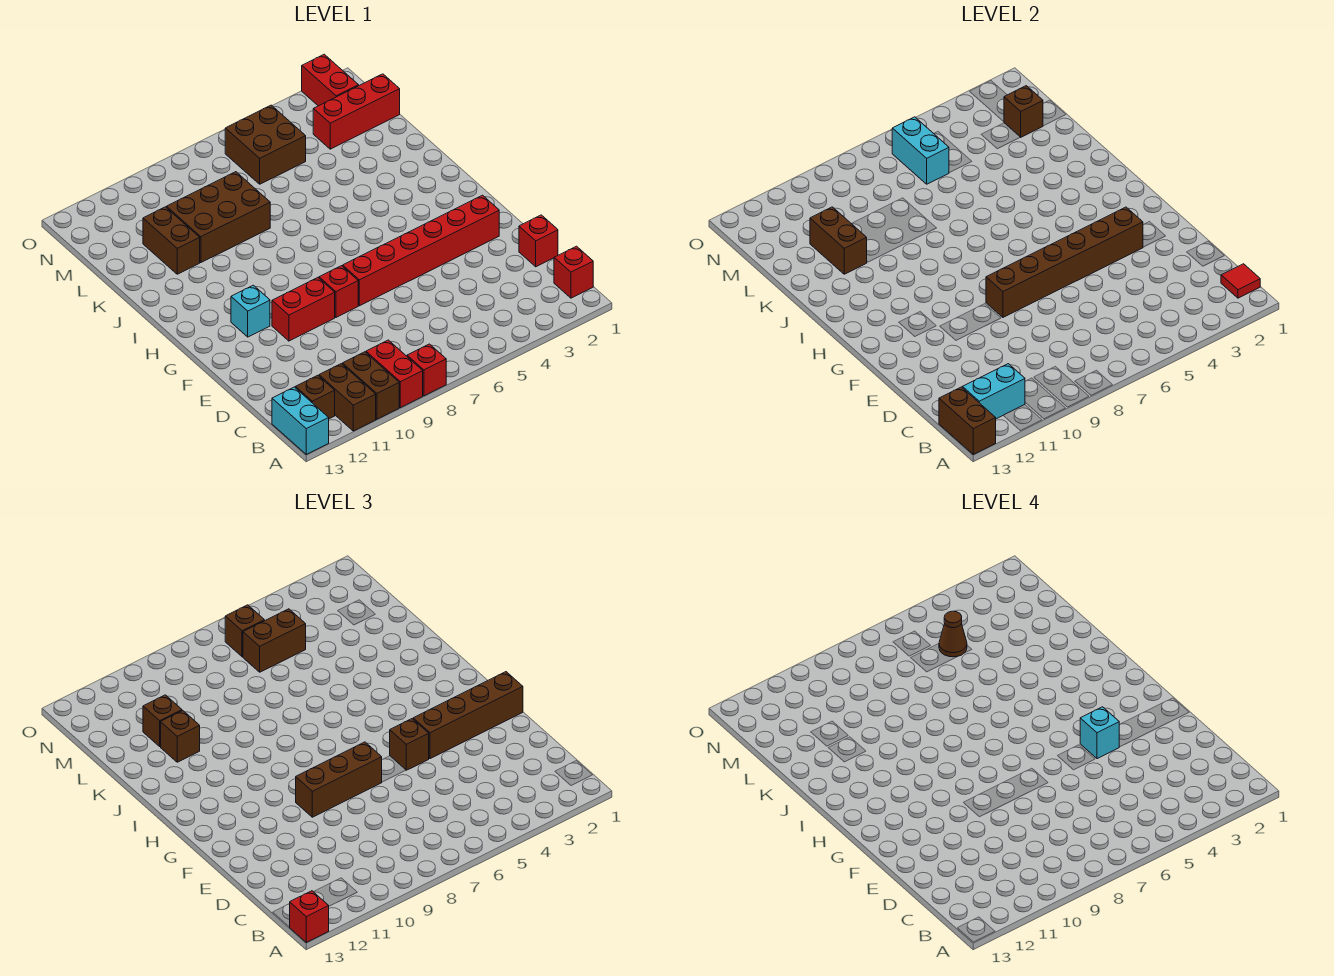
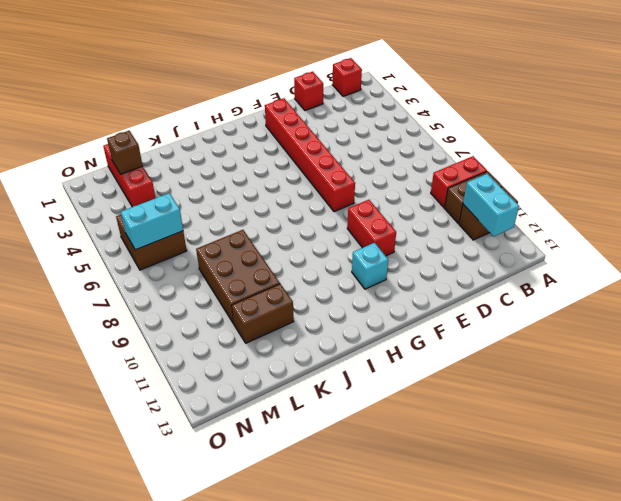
none -> red 1x1 brick [407,344,446,396]
none -> cyan 1x2 brick [272,387,329,454]
none -> brown 1x1 brick [295,375,335,419]
none -> red 1x1 brick [319,266,358,317]

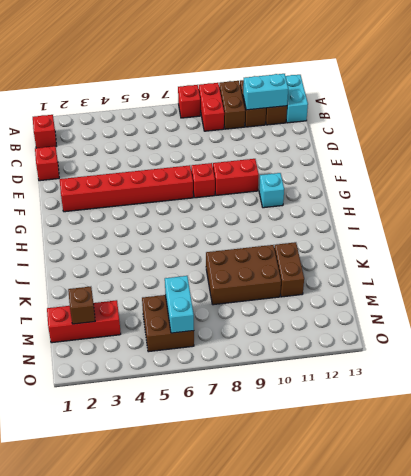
none -> red 1x2 brick [302,54,359,106]
none -> brown 1x2 brick [939,387,996,454]
none -> red 1x1 tile [1221,264,1260,298]
none -> brown 1x6 brick [986,207,1143,317]

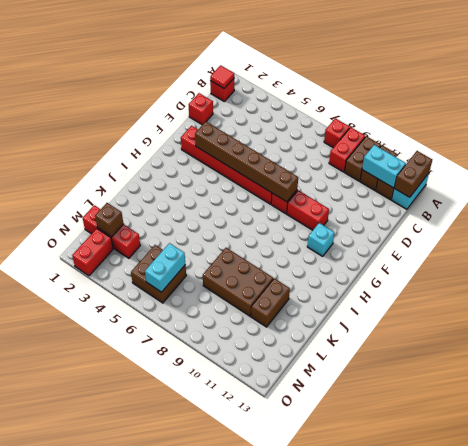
none -> brown 1x2 brick [810,207,867,274]
none -> red 1x1 brick [290,891,329,942]
none -> brown 1x4 brick [413,672,523,759]
none -> brown 1x1 brick [390,719,429,770]

